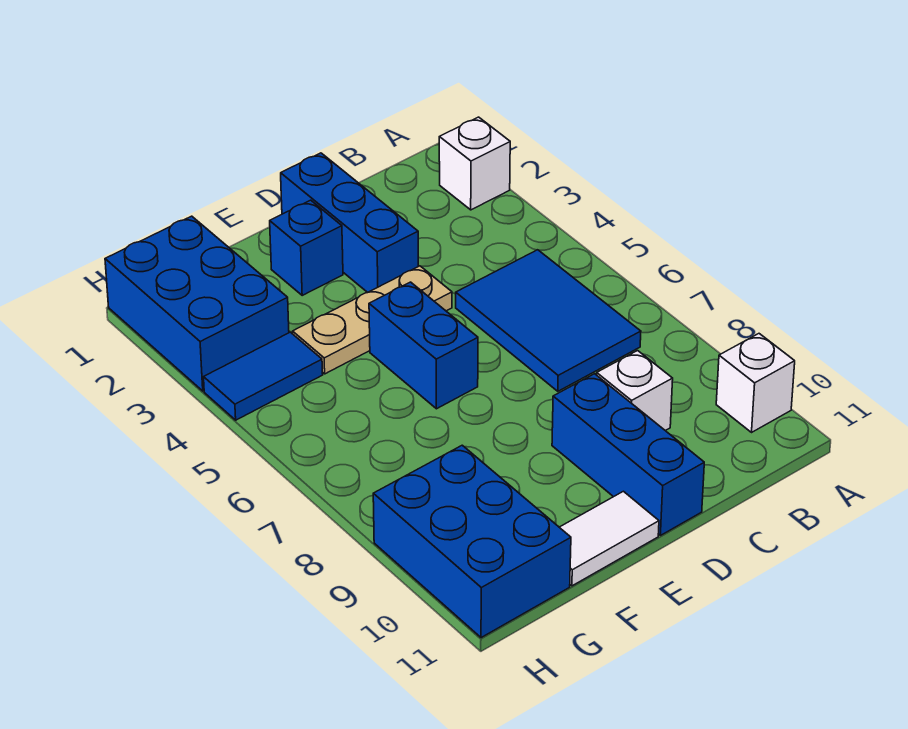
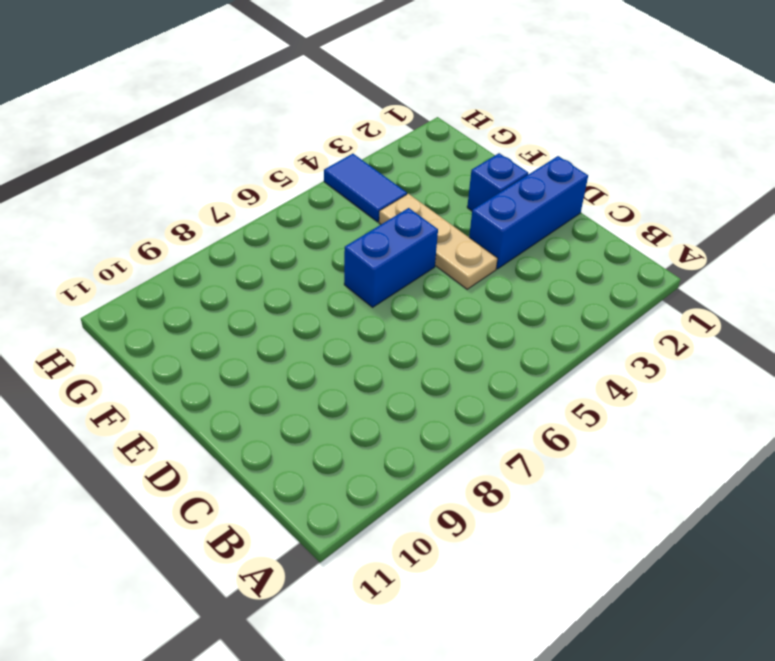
none -> white 1x1 brick [439,117,510,210]
none -> white 1x1 brick [716,334,795,432]
none -> blue 2x3 tile [456,250,641,391]

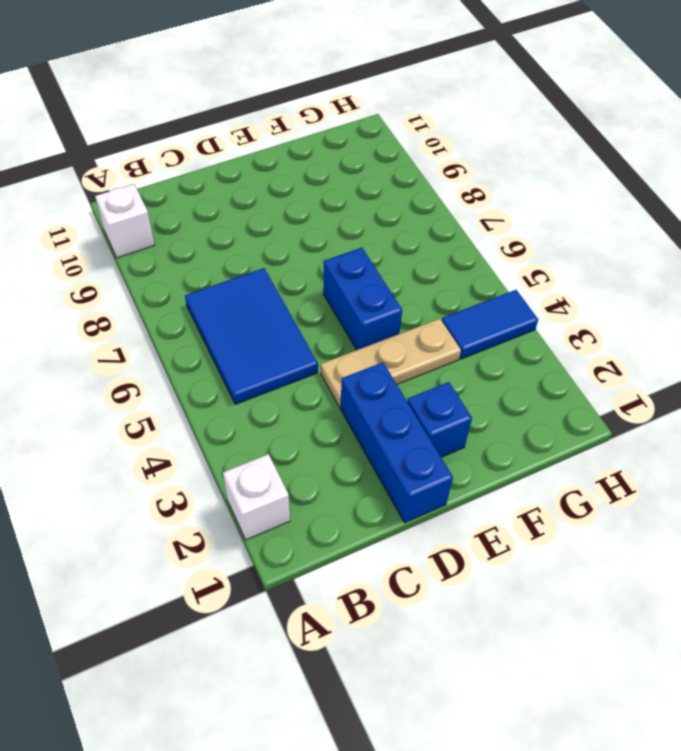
none -> white 1x1 brick [597,351,673,431]
none -> blue 1x3 brick [552,374,704,535]
none -> white 1x2 tile [559,491,659,586]

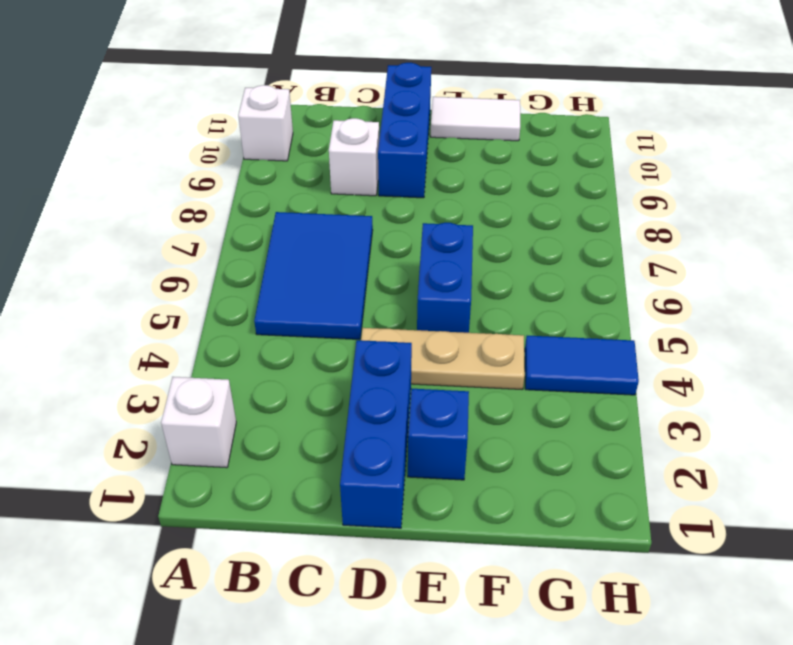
none -> blue 2x3 brick [105,216,289,391]
none -> blue 2x3 brick [373,445,571,638]

